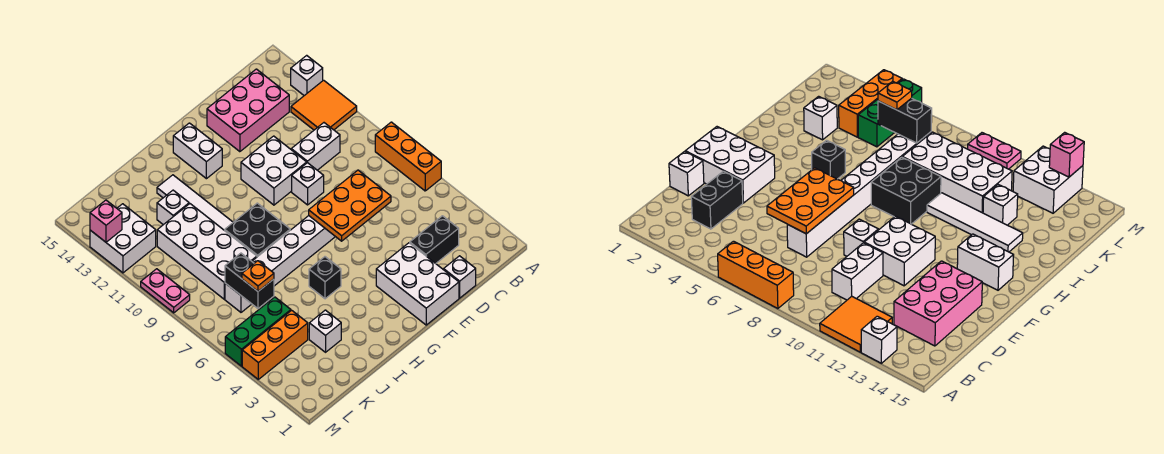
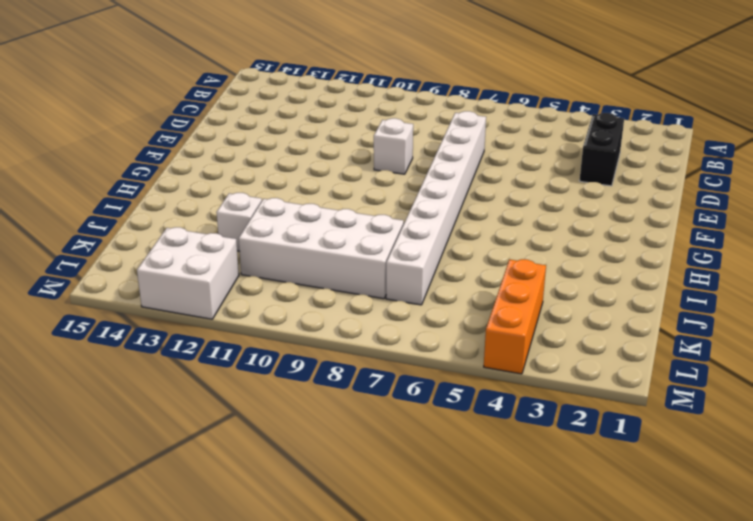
none -> orange 1x3 brick [375,122,441,191]
none -> orange 2x2 tile [291,80,357,130]
none -> white 1x1 brick [291,55,323,96]

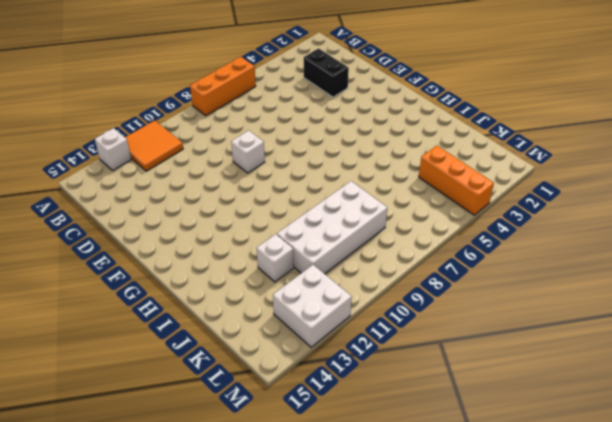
none -> white 1x2 brick [291,123,340,170]
none -> pink 2x3 brick [207,69,289,152]
none -> white 1x1 brick [444,256,476,298]

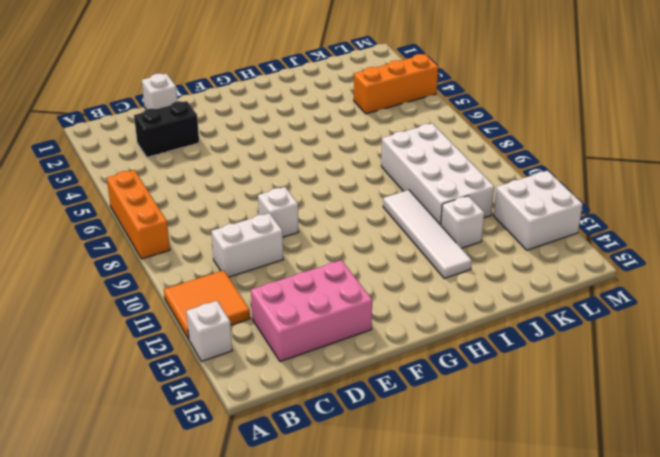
none -> white 1x8 brick [225,216,335,312]
none -> white 2x3 brick [376,243,459,325]
none -> white 2x2 brick [241,136,307,205]

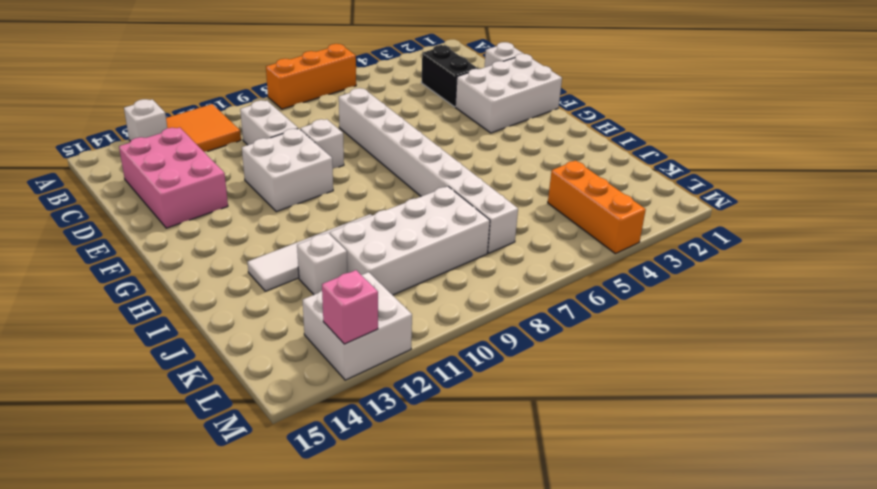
none -> white 1x2 brick [173,123,222,179]
none -> black 1x1 brick [309,257,341,299]
none -> black 2x2 brick [225,203,290,257]

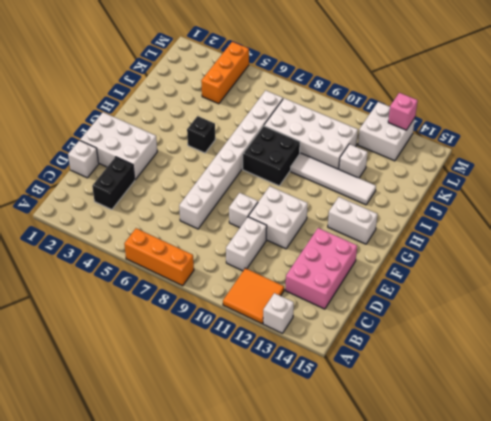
none -> white 1x1 brick [309,310,341,352]
none -> green 1x3 brick [225,297,291,366]
none -> pink 1x2 plate [141,269,190,313]

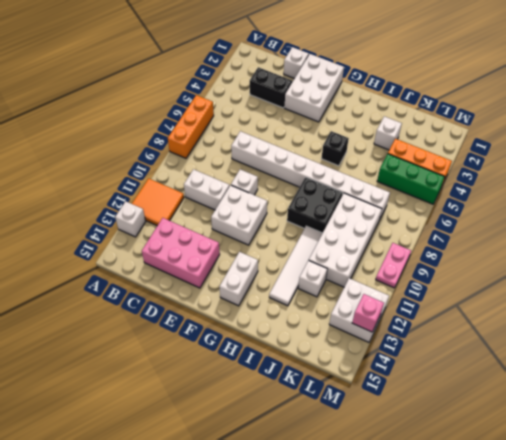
none -> orange 2x3 plate [309,170,391,241]
none -> black 1x2 brick [225,253,274,308]
none -> orange 1x1 plate [242,261,274,291]

